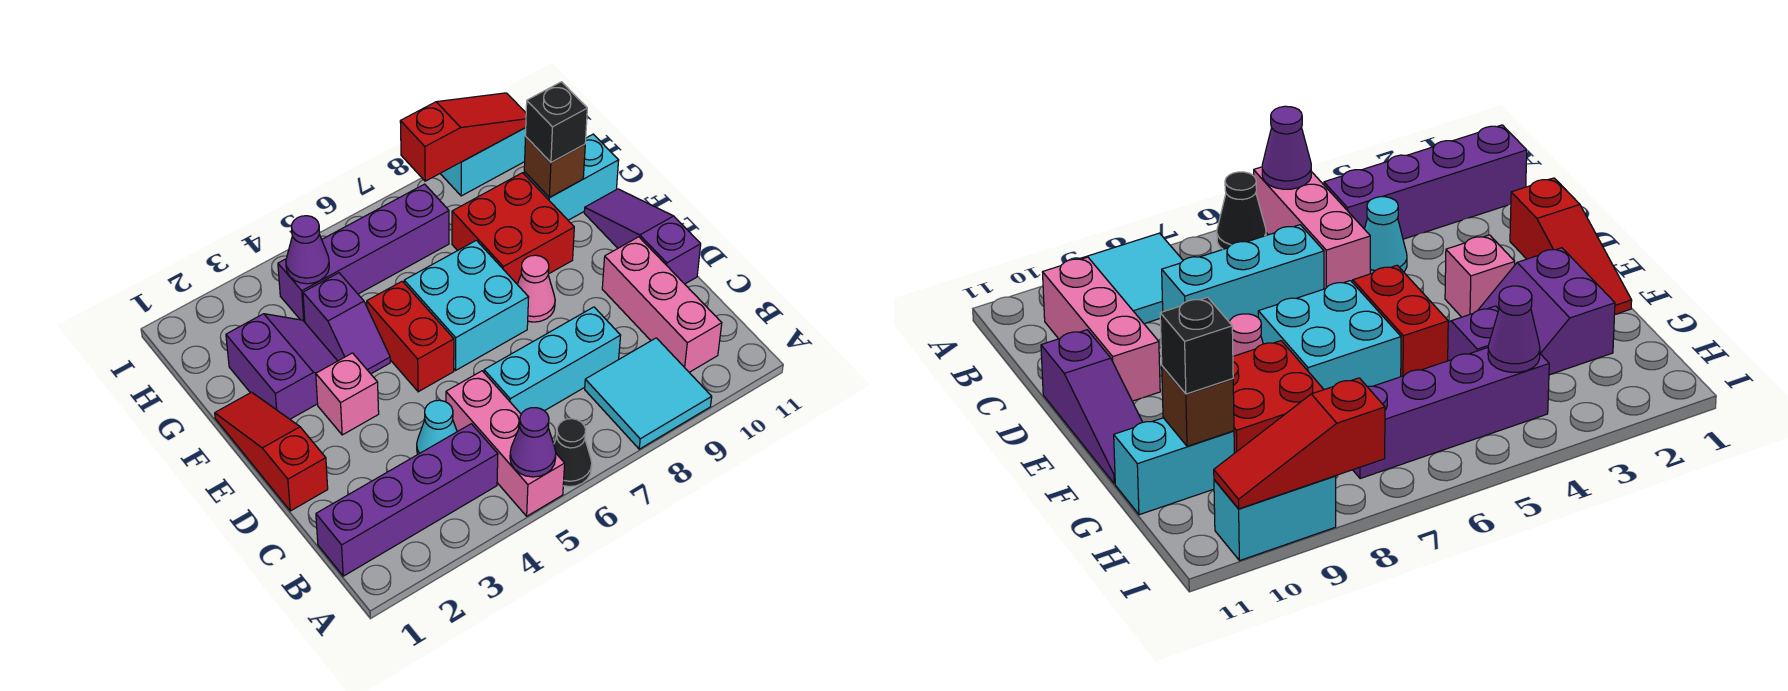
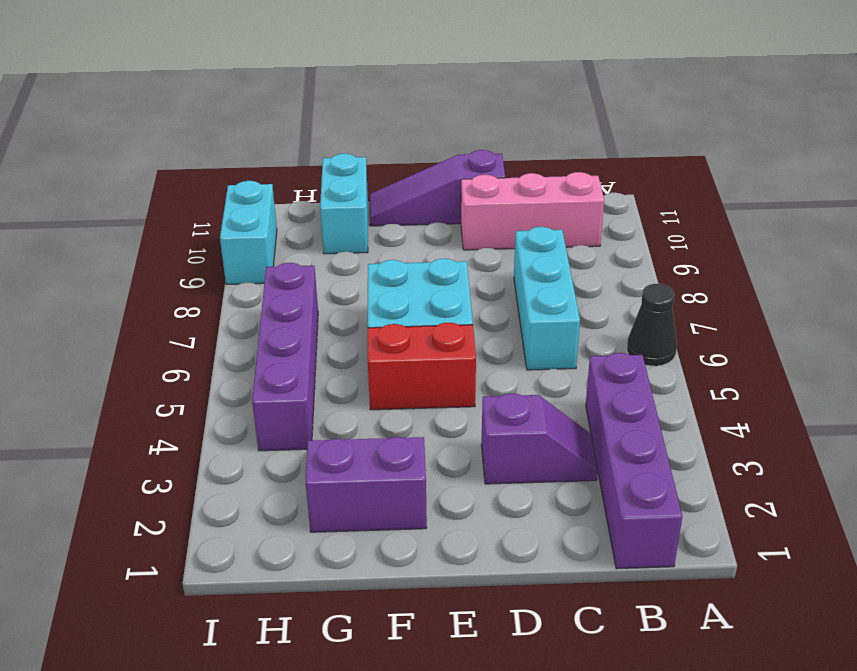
purple 1x2 slope [481,393,598,484] -> purple 1x2 slope moved to [303,273,390,374]
none -> pink 1x3 brick [446,371,565,516]
none -> cyan 2x2 tile [585,338,712,449]
none -> cyan 1x1 cone [417,400,457,454]

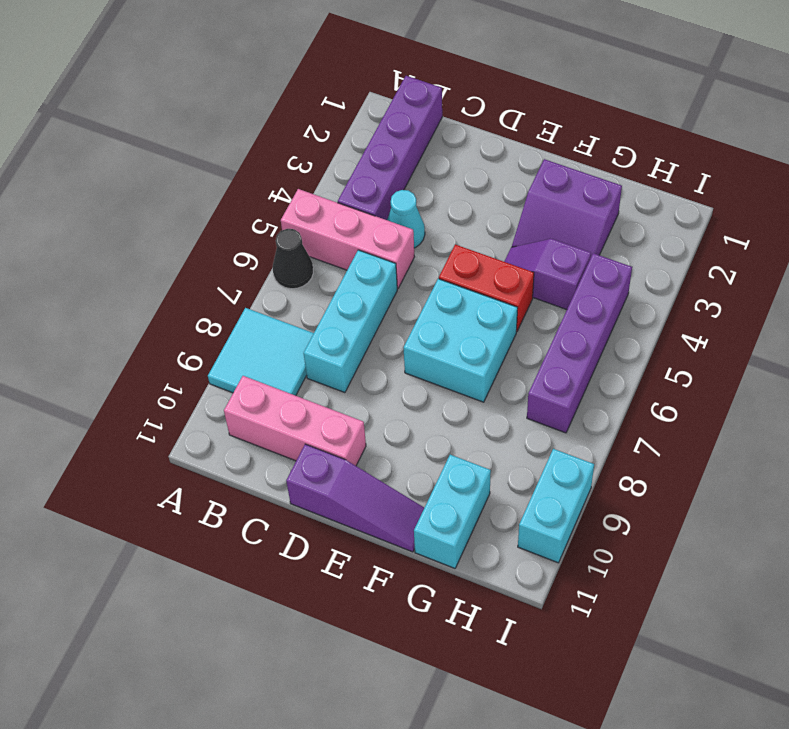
none -> red 1x3 slope [215,392,328,511]
none -> pink 1x1 brick [316,353,379,435]
none -> pink 1x1 cone [517,255,555,322]

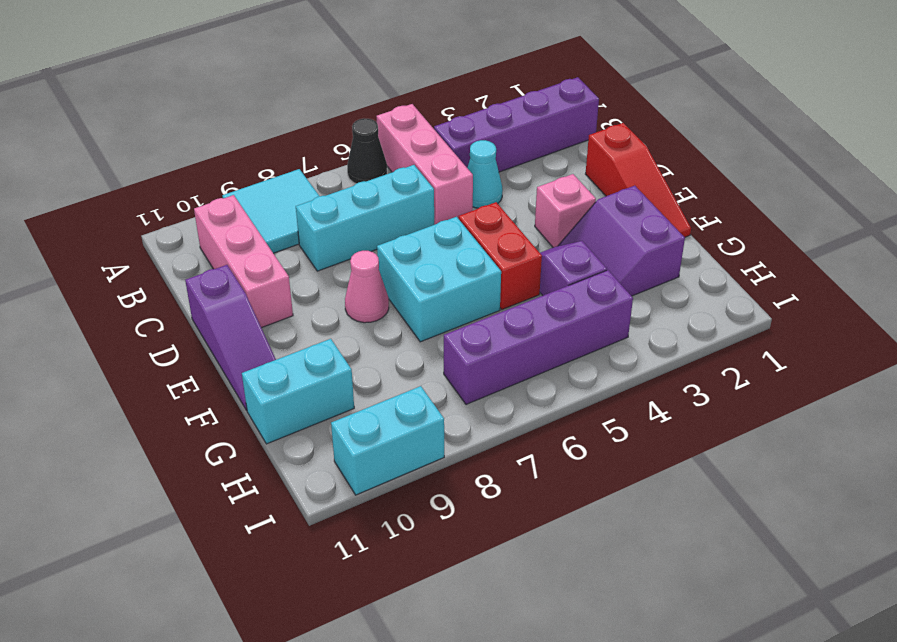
none -> red 2x2 brick [452,173,574,284]
none -> purple 1x1 cone [510,408,556,477]
none -> brown 1x1 brick [524,137,585,198]

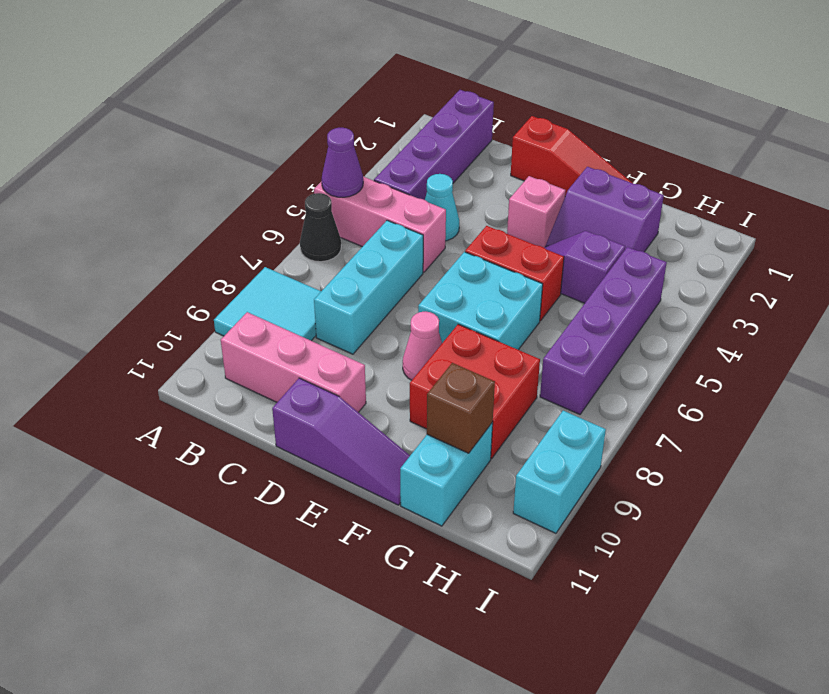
none -> purple 1x1 cone [286,216,329,284]
none -> red 1x3 slope [400,93,526,181]
none -> black 1x1 brick [525,82,587,162]

